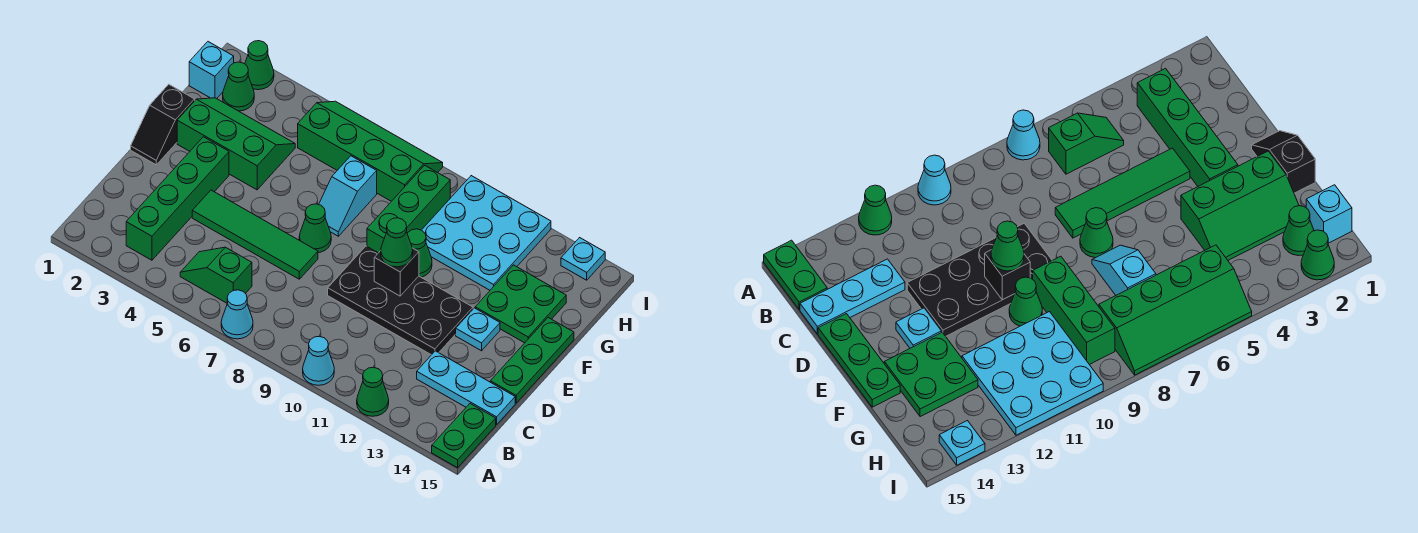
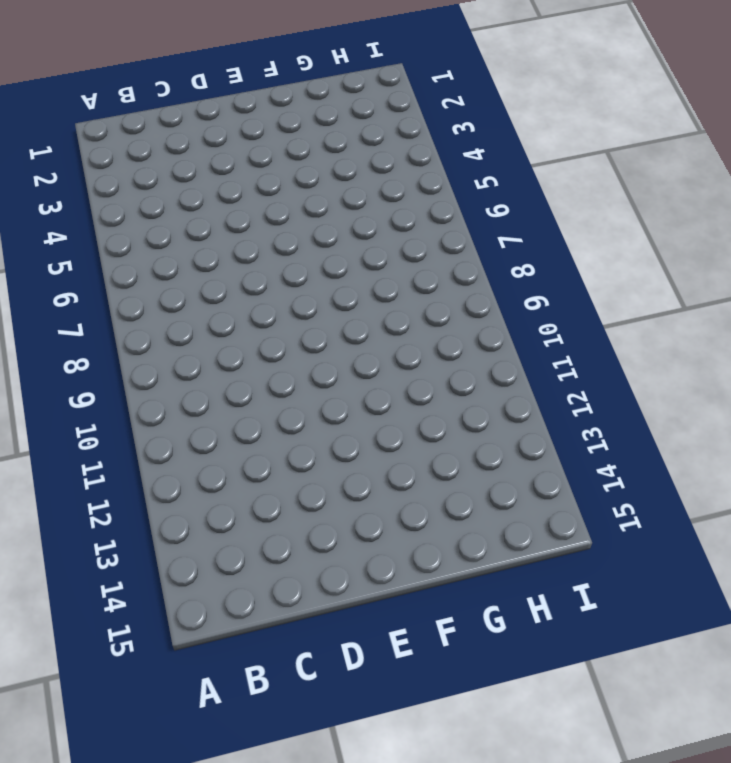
none -> cyan 1x1 cone [221,290,253,339]
none -> cyan 1x1 cone [303,336,334,385]
none -> green 1x1 cone [357,367,389,416]

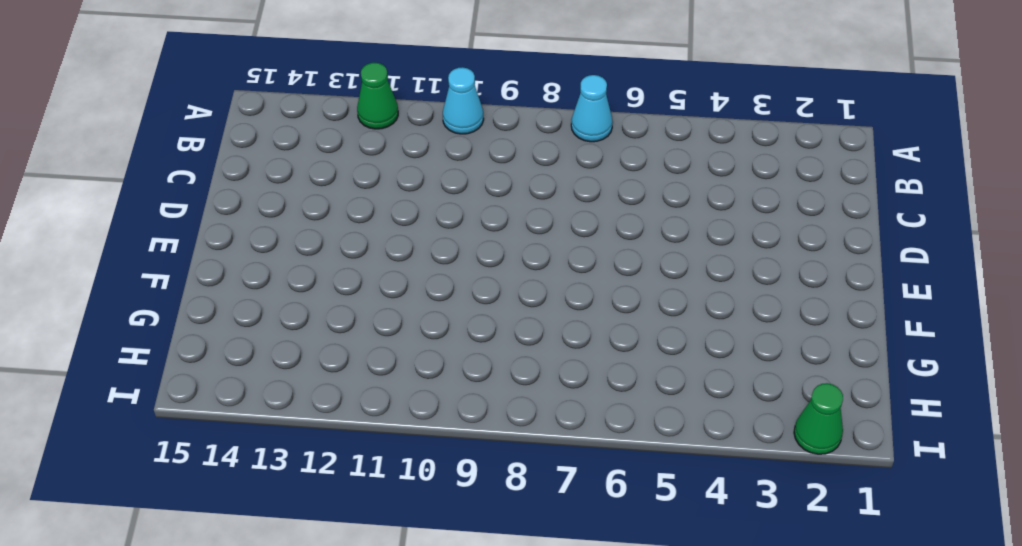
none -> green 1x2 plate [432,404,496,468]
none -> green 1x4 brick [126,137,229,260]
none -> green 1x2 slope [180,247,252,303]

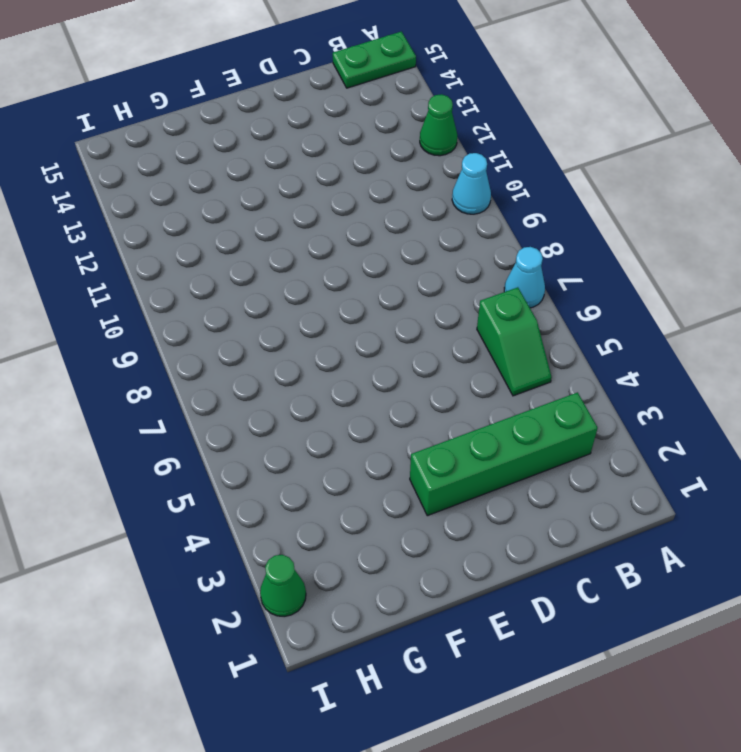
none -> cyan 1x3 plate [417,351,515,425]
none -> green 1x4 tile [192,190,318,279]
none -> black 2x4 plate [328,246,473,355]

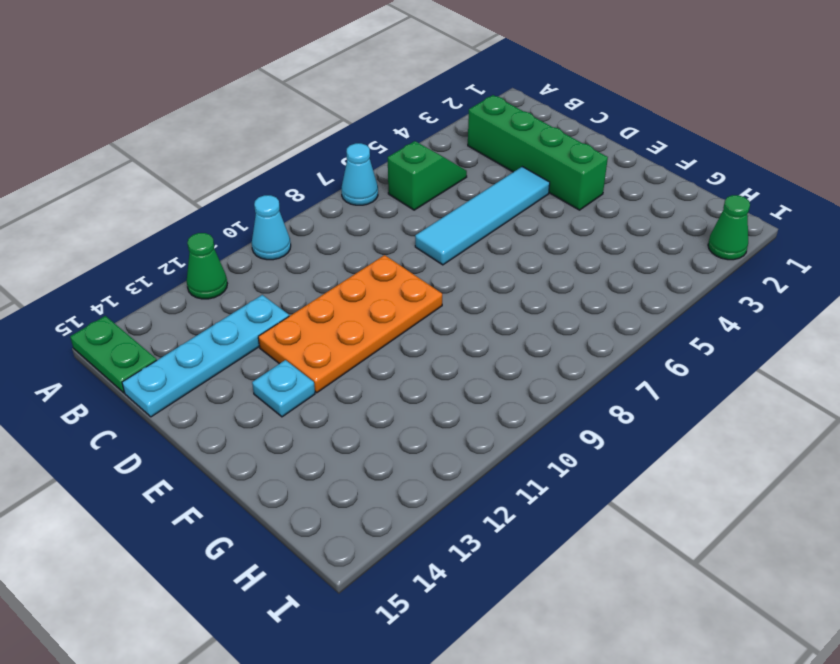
cyan 1x4 plate [122,295,289,417] -> cyan 1x3 plate [417,351,515,425]
cyan 1x4 tile [415,167,550,265] -> green 1x4 tile [192,190,318,279]
orange 2x4 plate [258,255,442,393] -> black 2x4 plate [328,246,473,355]
none -> green 1x3 plate [490,318,574,403]
none -> black 1x2 slope [131,84,195,165]
none -> green 1x1 cone [299,204,331,253]

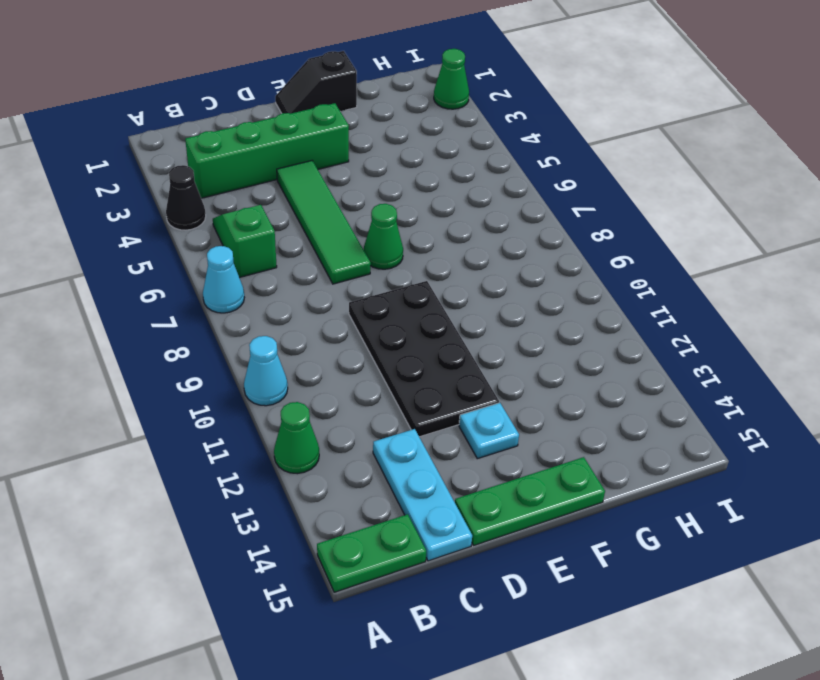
black 1x1 cone [166,165,206,230] -> none
none -> green 2x3 slope [177,98,295,190]
none -> cyan 1x2 slope [319,156,377,236]
none -> green 1x3 brick [367,165,450,253]

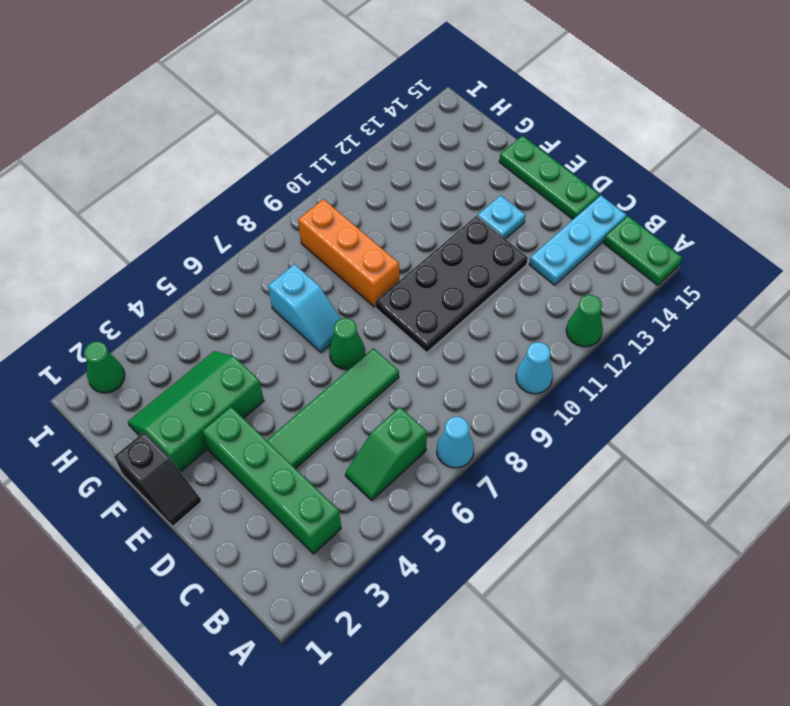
orange 1x3 brick [298,199,399,307] -> green 1x3 brick [367,165,450,253]
none -> green 1x1 cone [407,229,432,277]
none -> green 2x2 plate [475,265,566,343]
none -> cyan 3x3 plate [422,176,551,290]

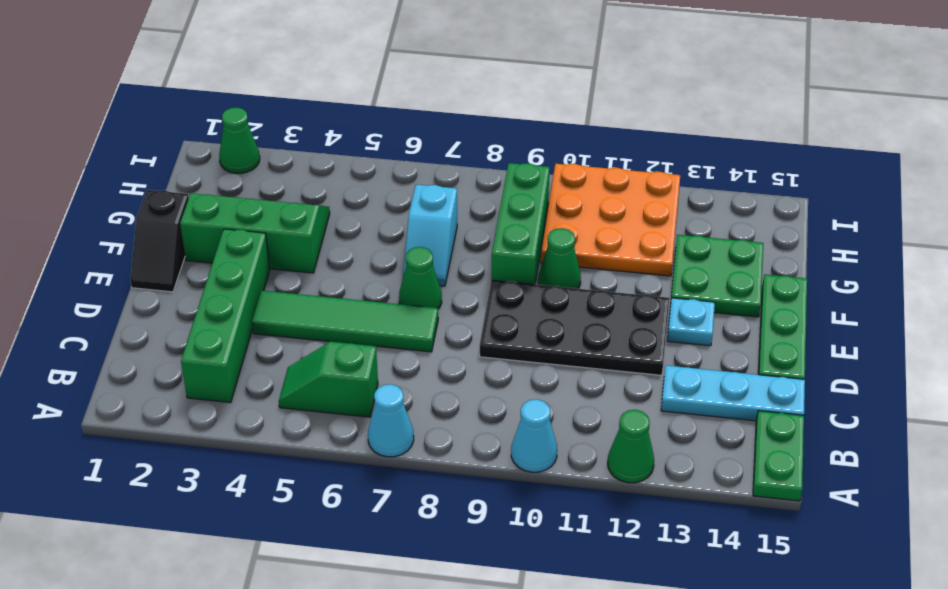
orange 3x3 plate [541,164,680,276] -> cyan 3x3 plate [422,176,551,290]
none -> cyan 1x1 brick [189,42,234,99]
none -> green 1x1 cone [223,62,254,111]
none -> green 2x4 slope [298,101,443,201]

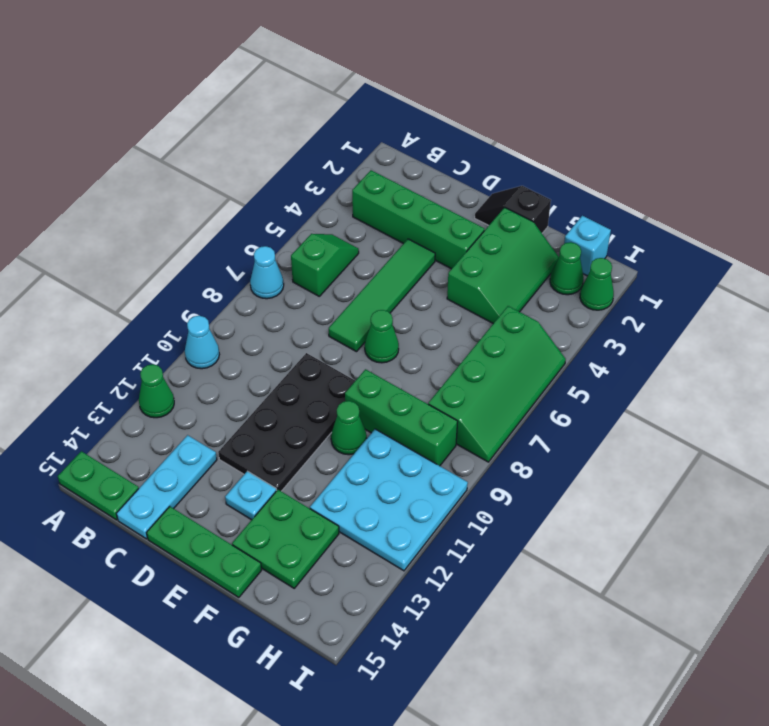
none -> cyan 1x2 slope [319,156,377,236]
none -> cyan 1x1 plate [561,238,605,280]
none -> black 1x1 brick [374,248,419,296]

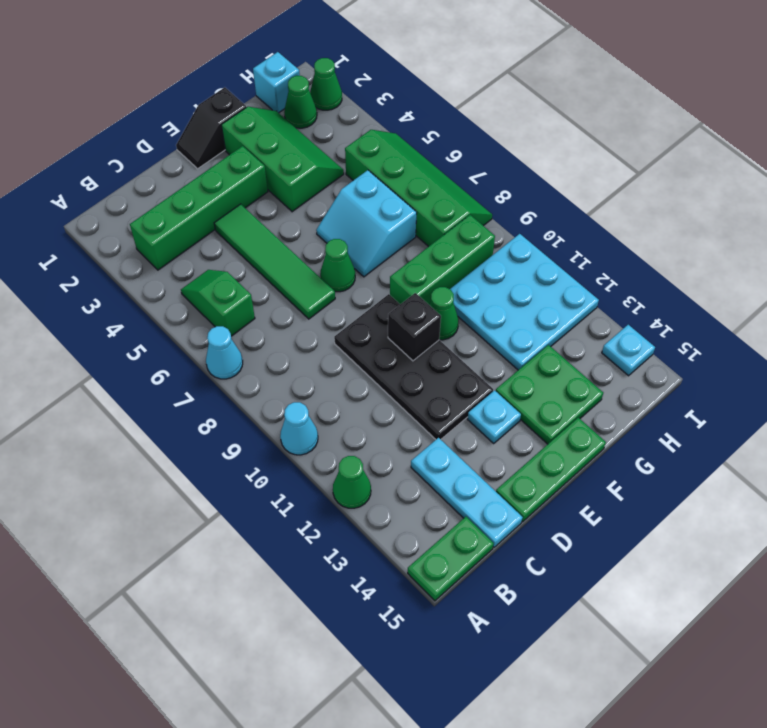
cyan 2x2 slope [316,170,417,277] -> cyan 1x2 slope [319,156,377,236]
none -> green 1x1 cone [381,218,413,267]

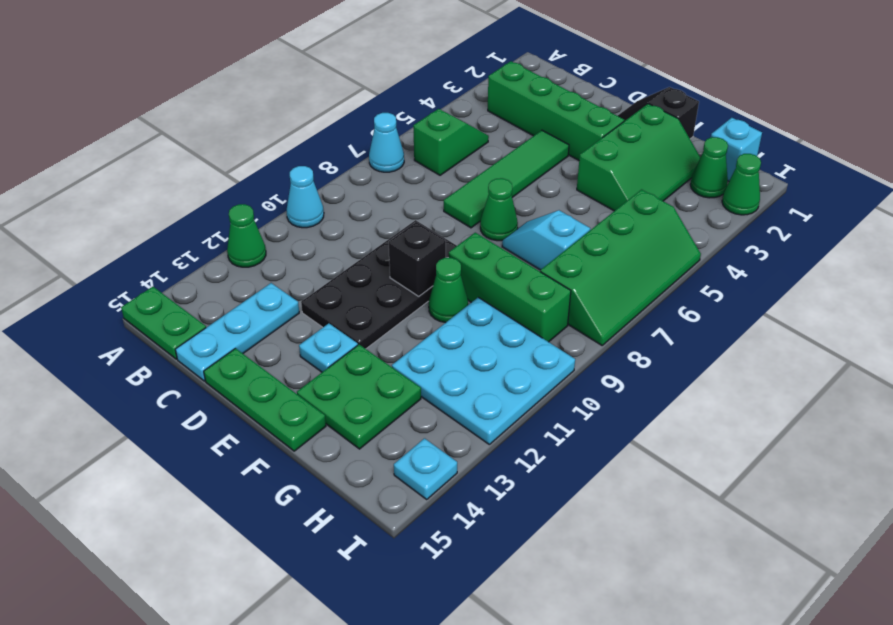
none -> green 1x1 cone [381,218,413,267]

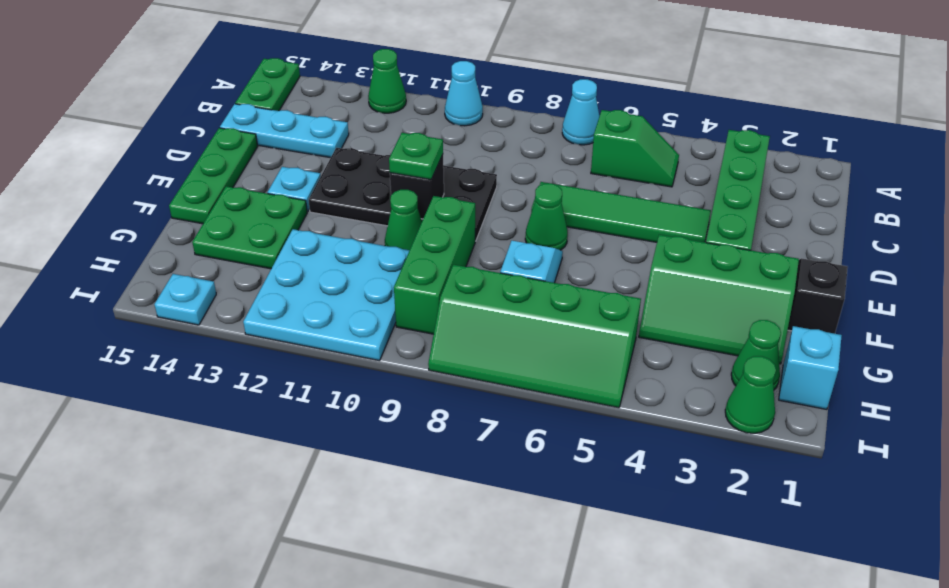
green 1x1 plate [389,133,443,180] -> green 1x1 cone [381,218,413,267]

